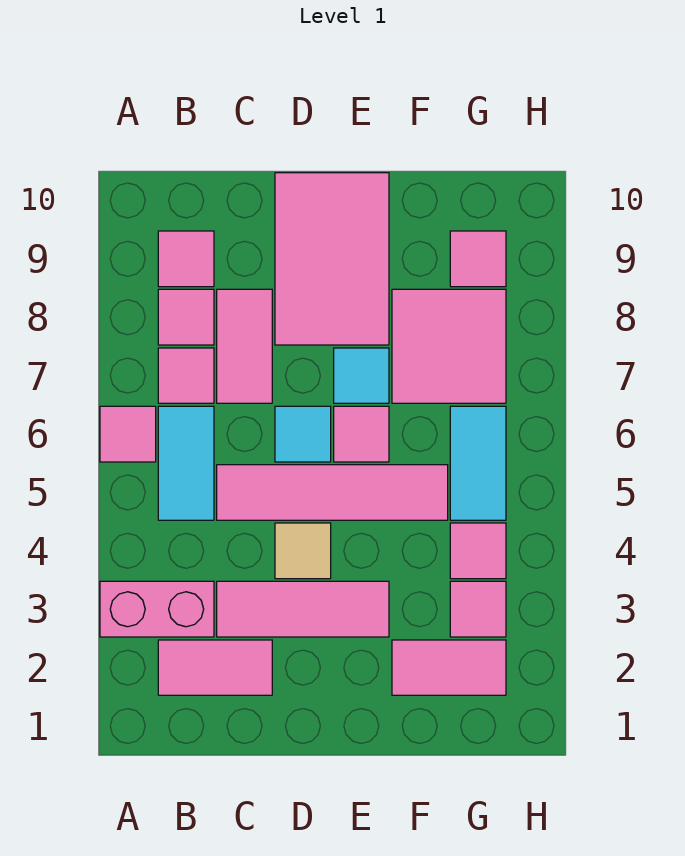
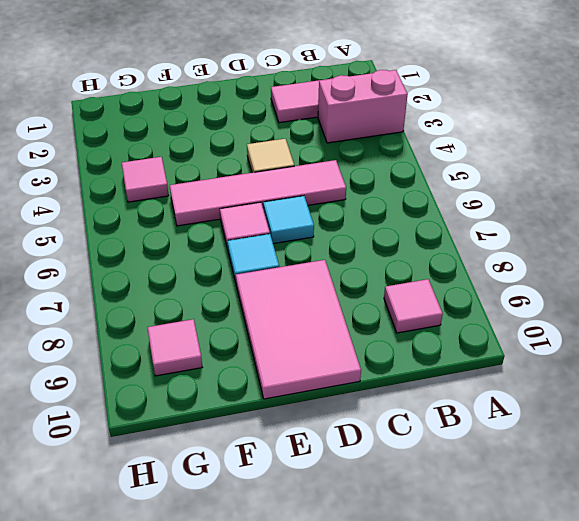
none -> pink 1x1 tile [100,406,156,462]
none -> cyan 1x2 tile [158,406,214,520]
none -> pink 1x1 tile [158,348,214,403]

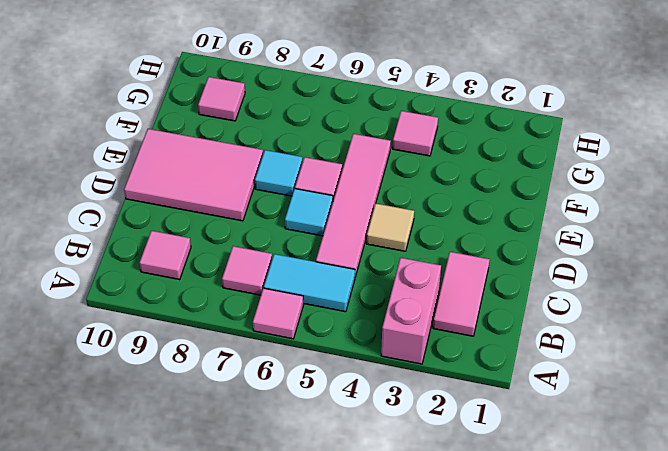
none -> pink 1x1 tile [158,289,214,345]
none -> pink 1x3 tile [217,581,389,637]
none -> pink 1x2 tile [217,289,272,403]

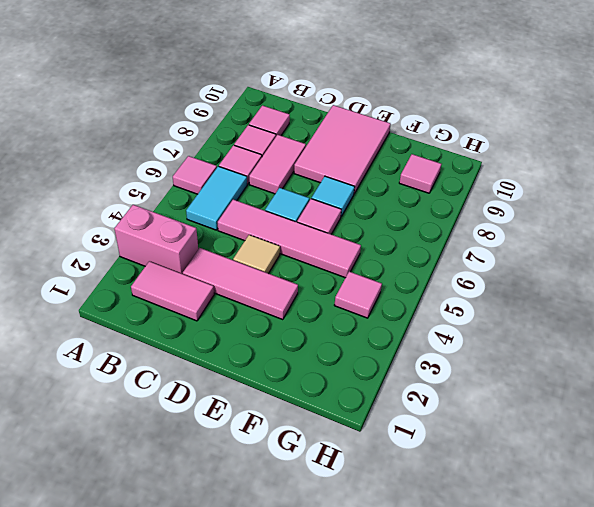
none -> pink 1x2 tile [392,640,506,695]
none -> pink 2x2 tile [392,289,506,403]
none -> pink 1x1 tile [450,581,506,637]

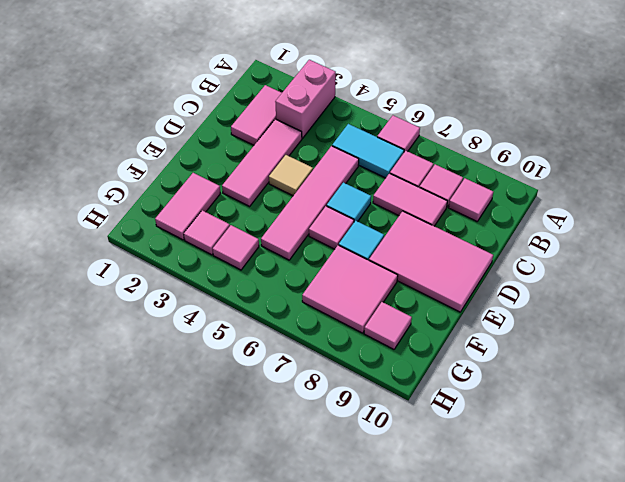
none -> cyan 1x2 tile [450,406,506,520]

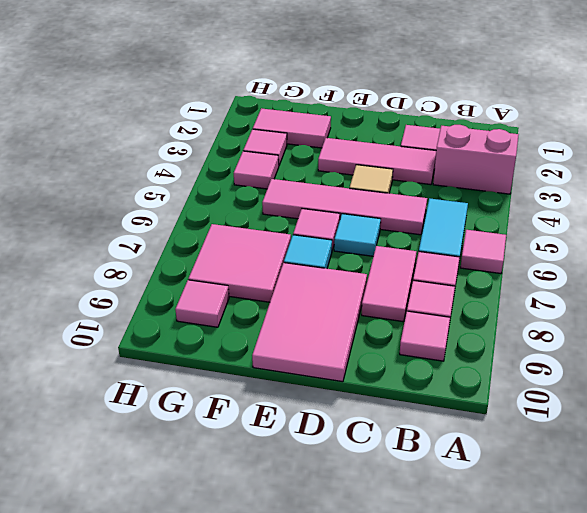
none -> cyan 1x2 tile [450,406,506,520]

